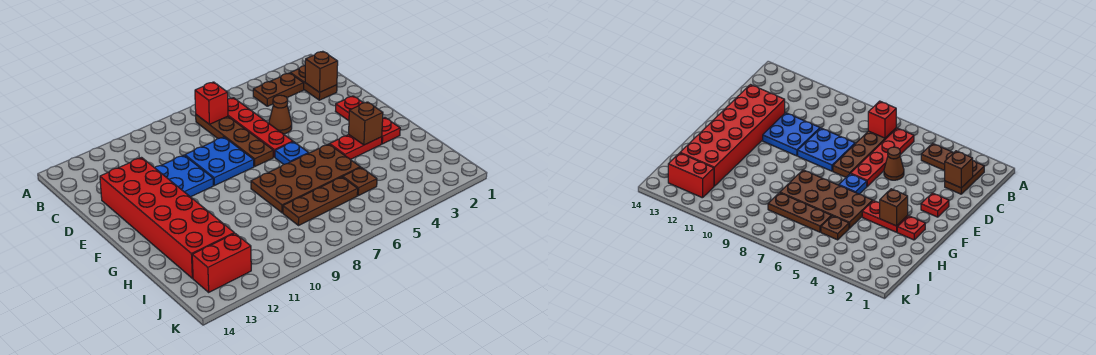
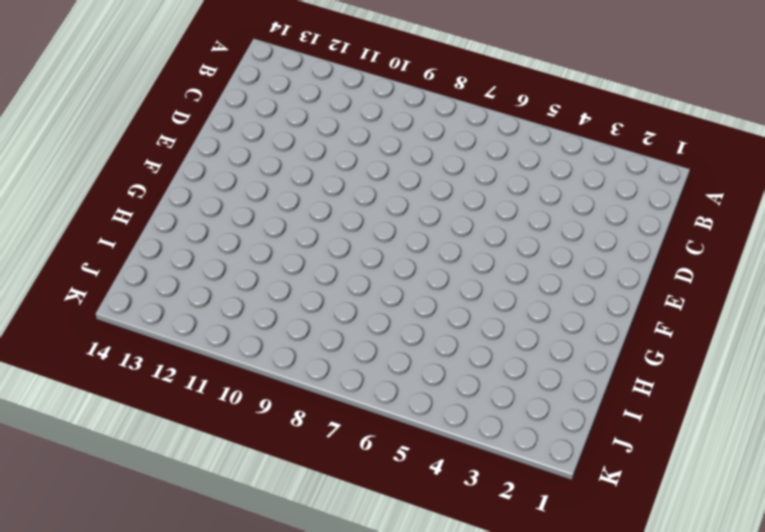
none -> brown 1x2 plate [290,66,337,100]
none -> brown 1x2 plate [253,73,304,106]
none -> red 1x4 plate [228,98,293,157]

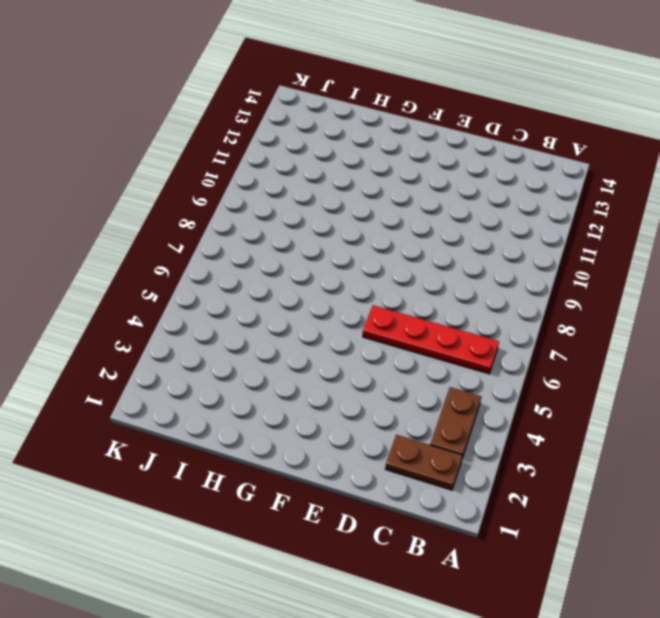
none -> brown 1x4 plate [196,115,273,166]
none -> brown 1x1 cone [269,95,292,134]
none -> blue 2x2 plate [185,137,254,186]

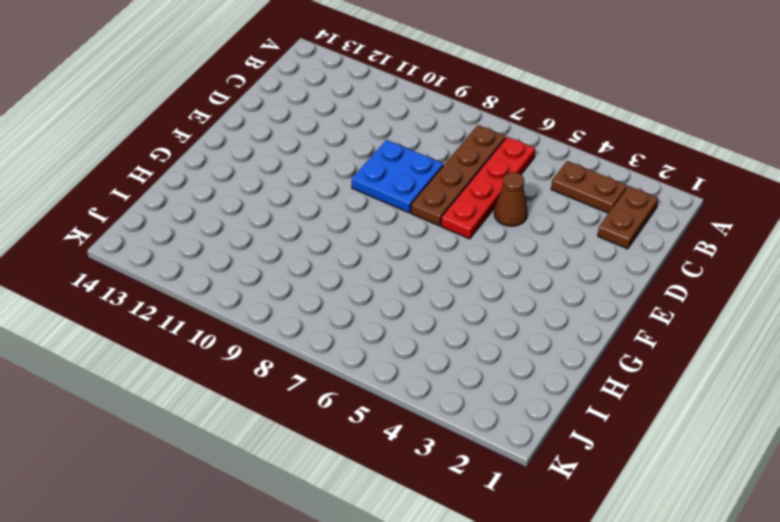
none -> blue 2x2 plate [155,155,213,197]
none -> red 2x6 brick [100,158,234,278]
none -> red 1x1 plate [336,96,363,121]

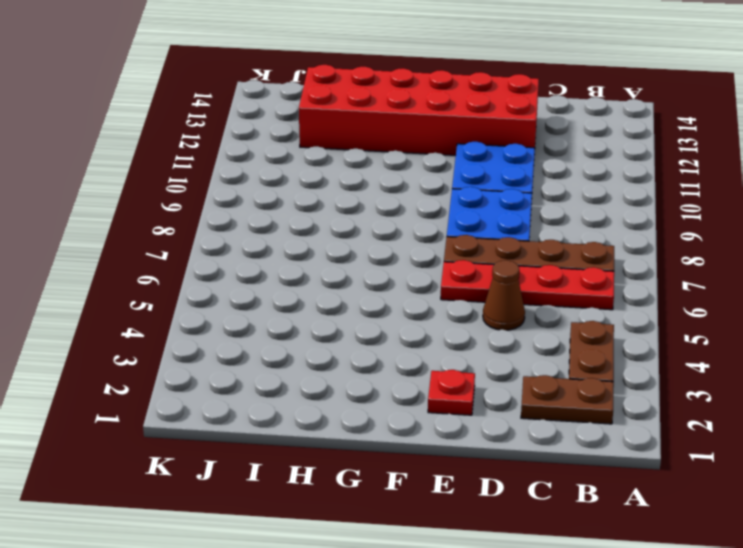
none -> blue 1x1 plate [275,142,309,164]
none -> red 1x1 plate [382,118,400,144]
none -> red 1x2 plate [330,135,382,160]

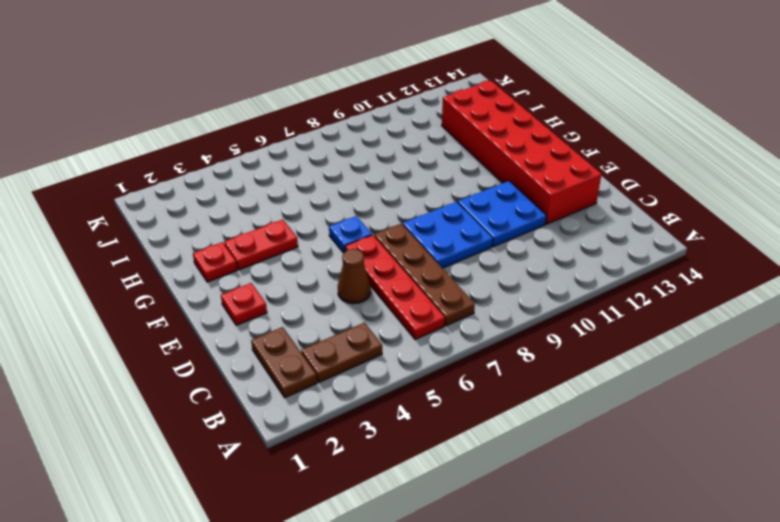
none -> brown 2x4 plate [251,144,360,213]
none -> brown 1x1 plate [343,167,377,196]
none -> brown 1x3 plate [283,177,358,226]

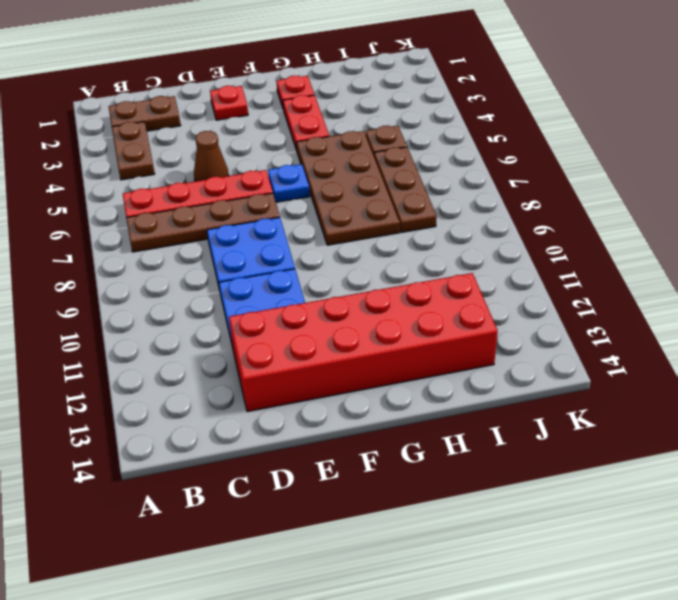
none -> red 1x2 brick [192,233,251,292]
none -> red 1x1 brick [195,82,228,124]
none -> brown 1x1 brick [305,51,338,92]

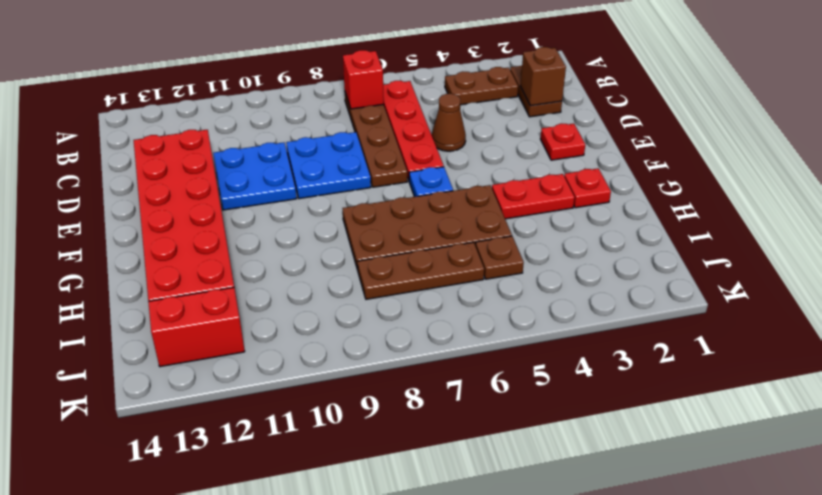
none -> brown 1x1 brick [349,102,383,145]

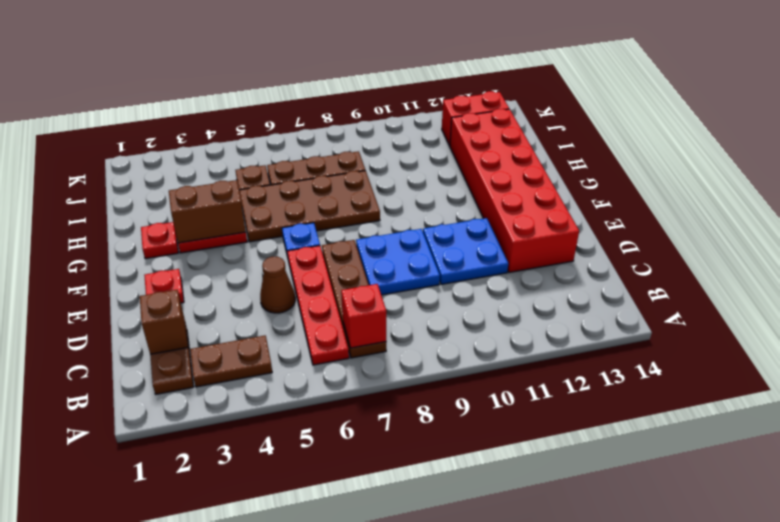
brown 1x2 brick [169,180,246,243] -> brown 1x1 brick [349,102,383,145]

